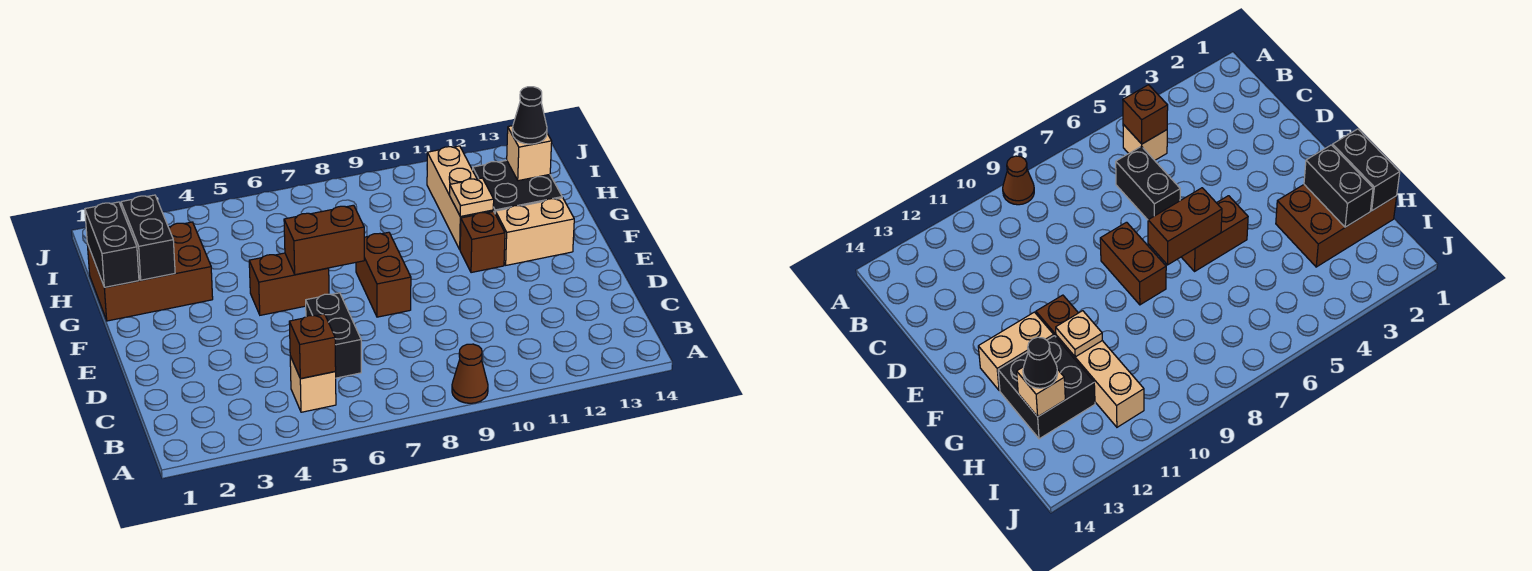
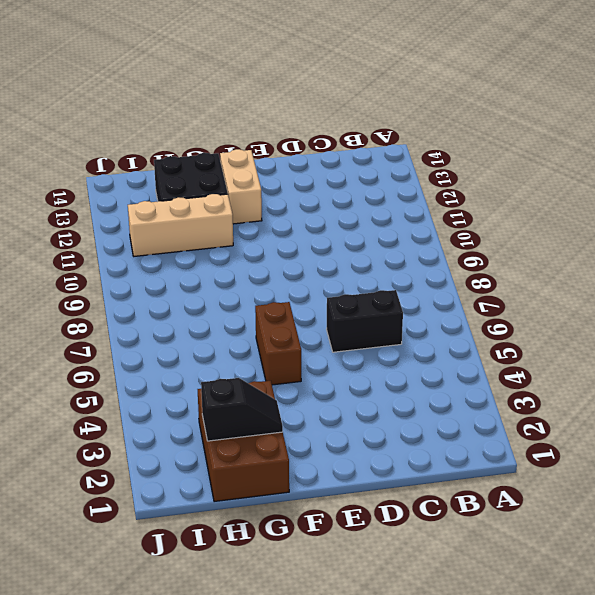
black 1x2 slope [201,378,283,441] -> black 1x2 brick [121,195,175,280]
none -> brown 1x1 cone [452,344,488,403]
none -> tan 1x1 brick [290,356,336,412]
none -> brown 1x2 brick [356,232,411,317]

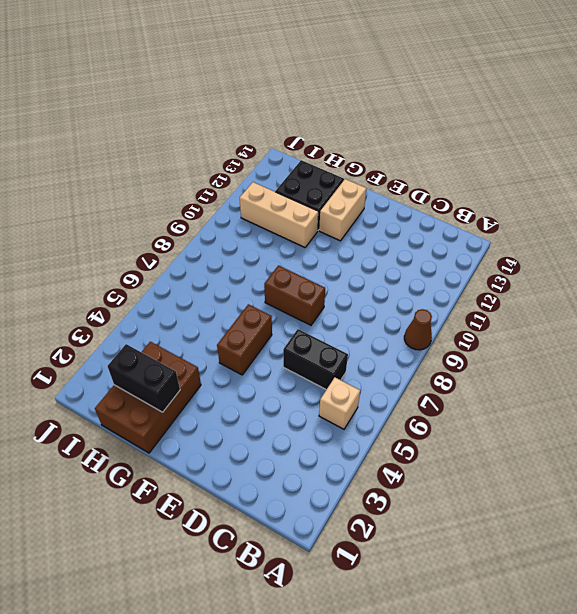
none -> brown 1x1 brick [460,211,505,273]
none -> brown 1x1 brick [289,314,336,379]
none -> brown 1x2 brick [284,205,364,275]

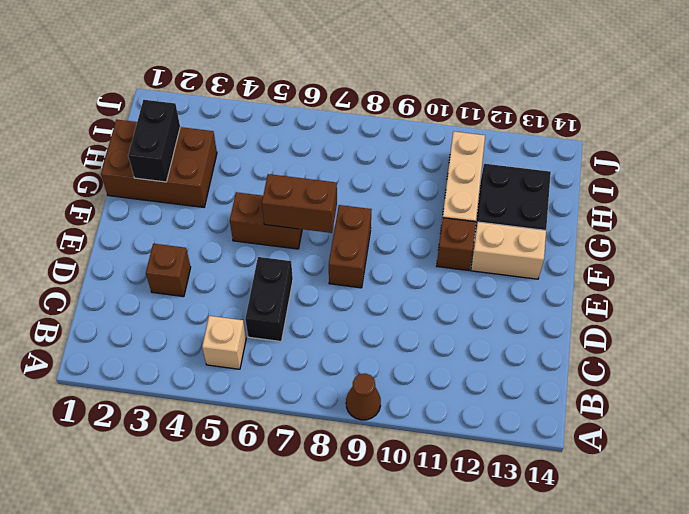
brown 1x1 brick [146,244,191,297] -> brown 1x1 brick moved to [289,314,336,379]
none -> black 1x2 brick [85,202,139,287]
none -> tan 1x1 plate [450,178,494,217]
none -> tan 1x1 brick [507,126,552,181]

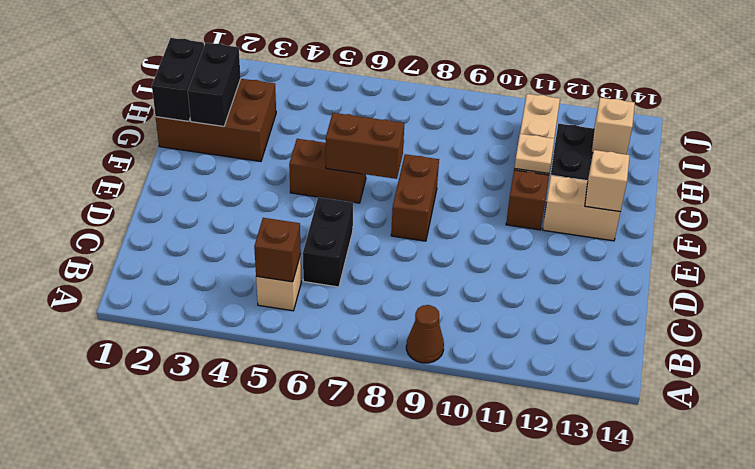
tan 1x1 brick [585,150,630,212] -> none
none -> black 1x1 cone [512,87,547,144]

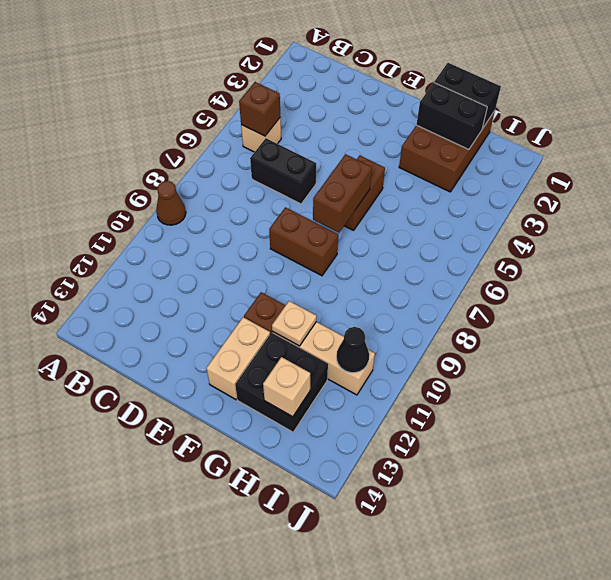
black 1x1 cone [337,327,369,373] -> black 1x1 cone moved to [512,87,547,144]

